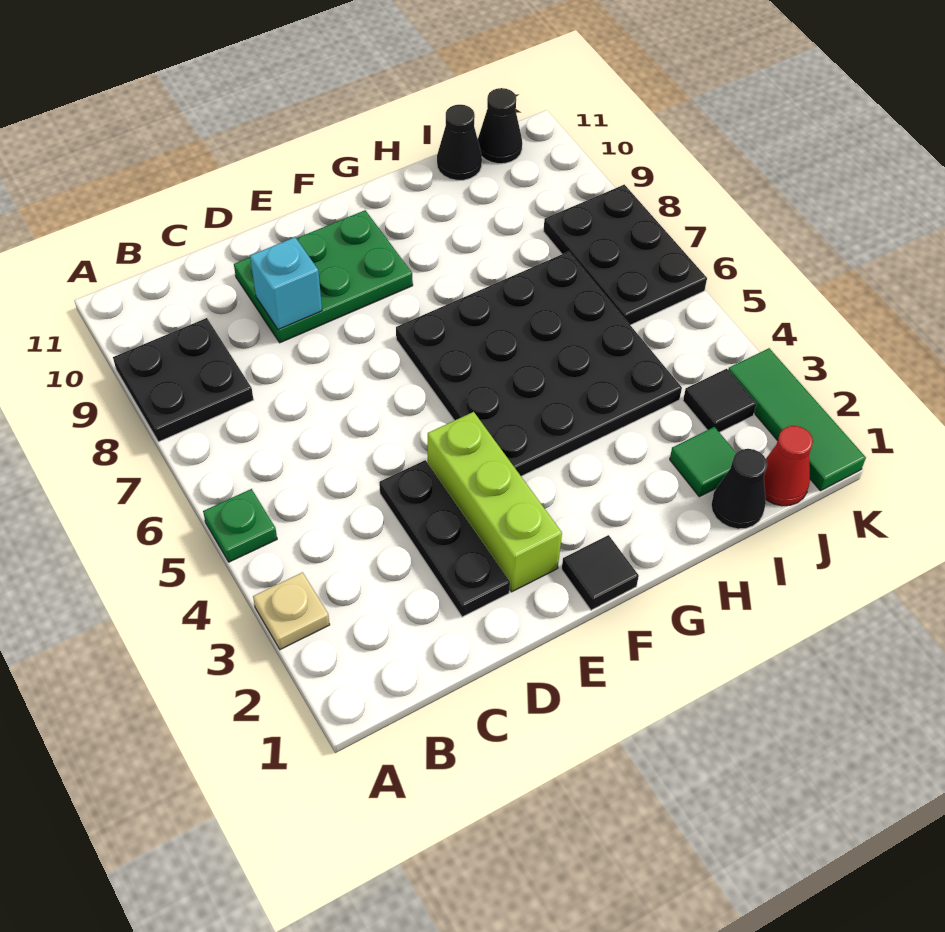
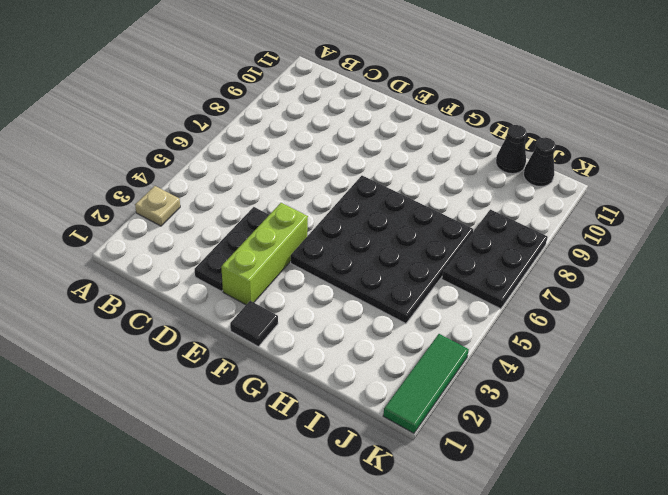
none -> green 1x1 plate [203,489,277,562]
none -> black 2x2 plate [113,318,254,442]
none -> green 2x3 plate [234,210,413,343]

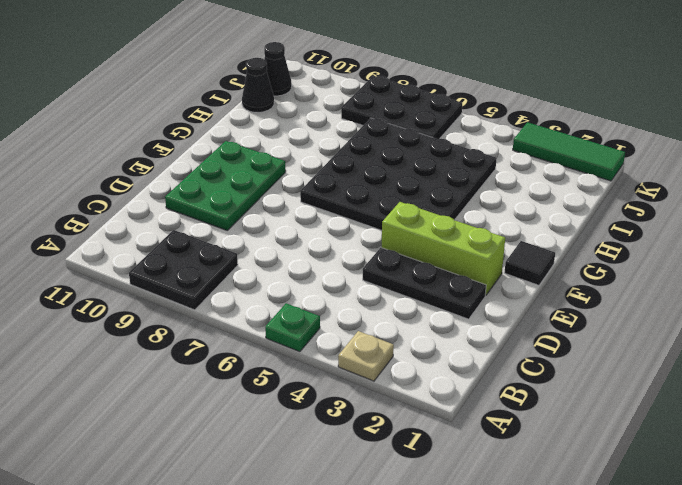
none -> black 1x1 cone [711,449,767,529]
none -> green 1x1 tile [670,427,736,497]
none -> red 1x1 cone [764,426,813,506]

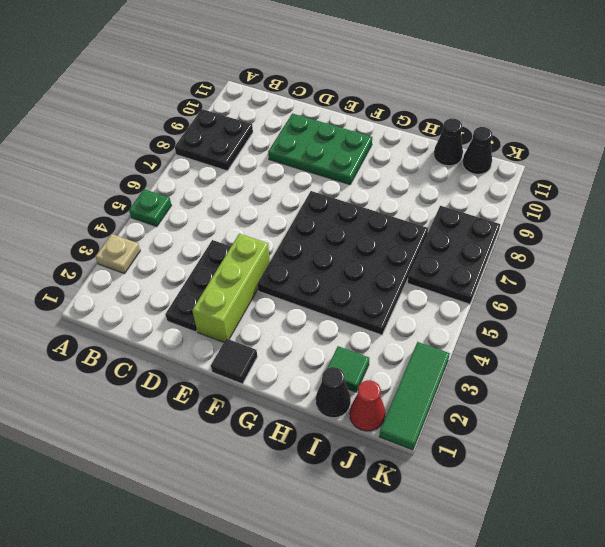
none -> black 1x1 tile [683,369,757,432]
none -> cyan 1x1 brick [250,237,322,330]

